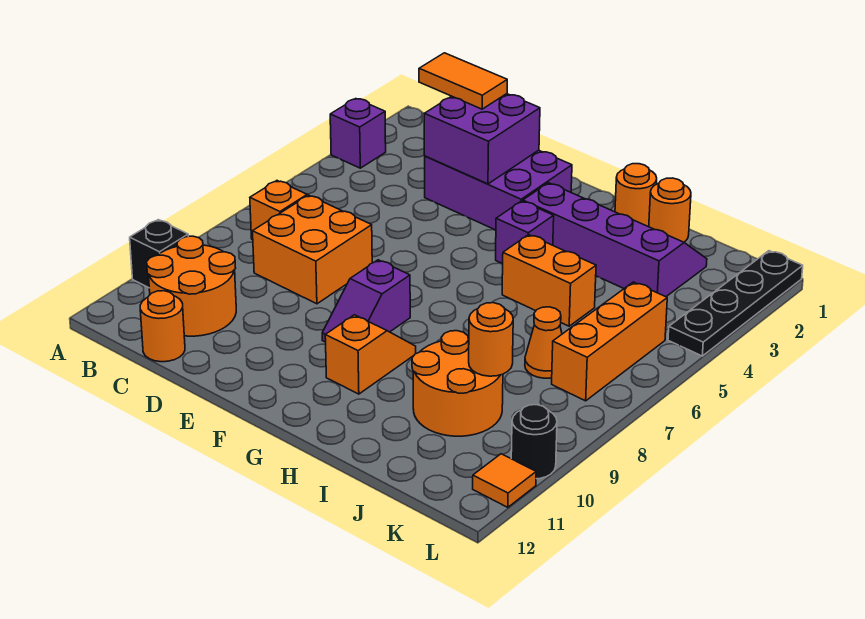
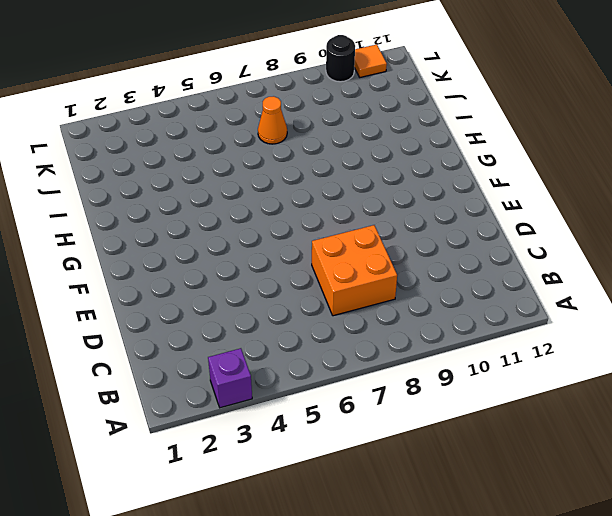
none -> black 1x1 brick [130,220,188,288]
none -> orange 1x1 brick [250,181,307,240]
none -> orange 2x2 round brick [147,236,236,336]

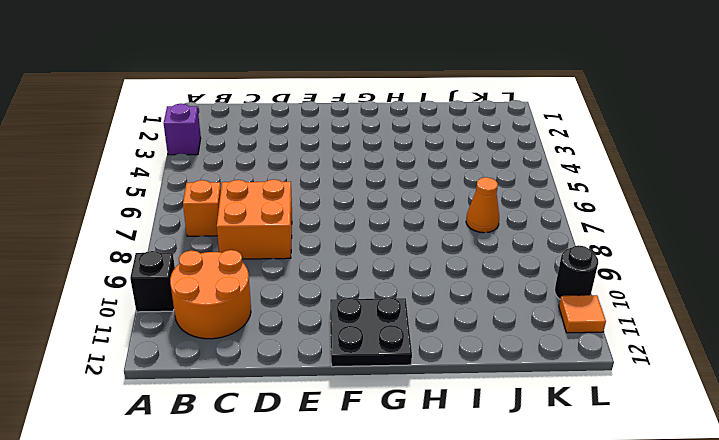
black 2x2 plate [330,297,412,367] -> none
none -> orange 1x1 round brick [140,291,185,362]
none -> purple 2x3 brick [425,150,572,230]
none -> purple 1x2 slope [322,260,410,342]

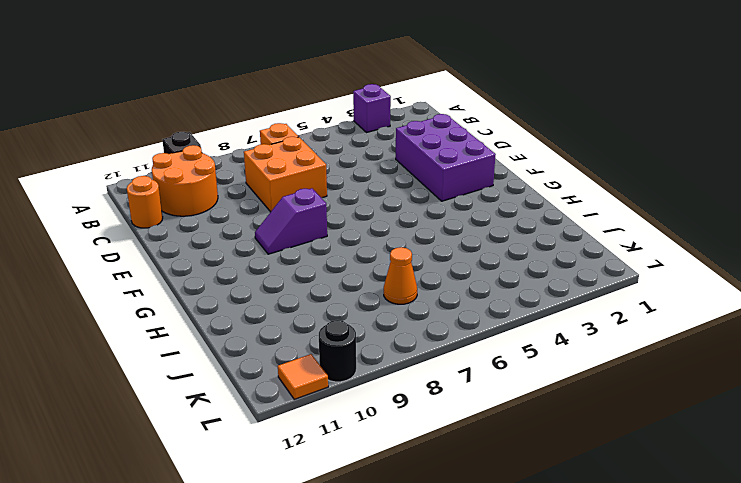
none -> purple 2x4 slope [523,183,707,297]
none -> purple 1x1 brick [496,201,554,264]
none -> orange 1x2 slope [325,315,416,394]

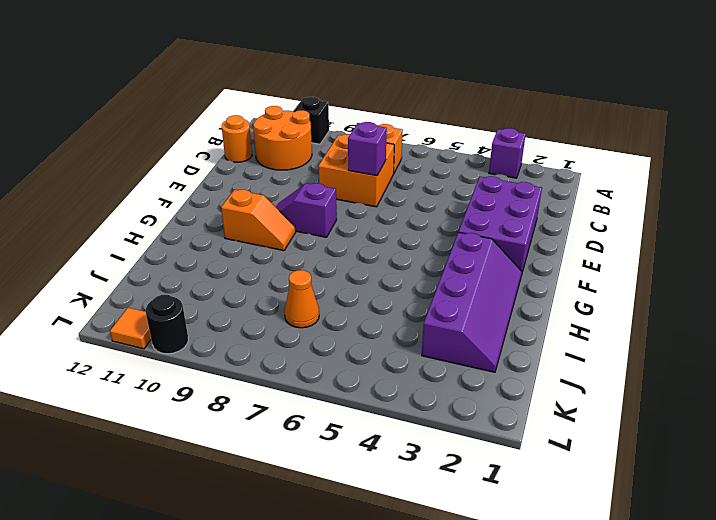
purple 1x1 brick [348,122,387,176] -> purple 1x1 brick moved to [496,201,554,264]
none -> orange 1x1 round brick [615,164,657,227]
none -> orange 1x2 brick [502,235,596,326]
none -> orange 1x1 round brick [649,178,691,242]

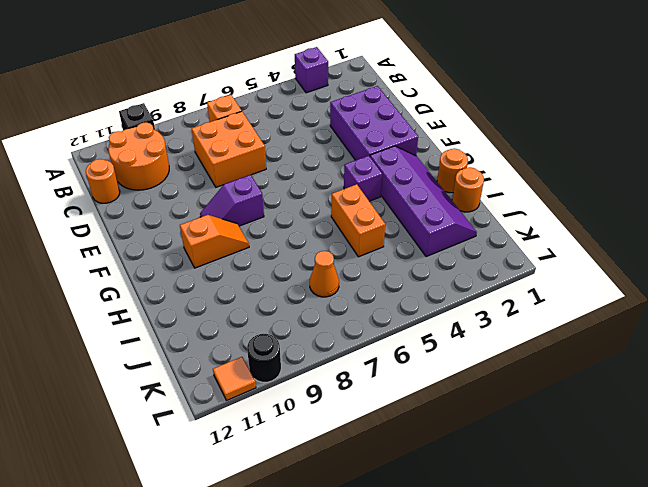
none -> orange 2x2 round brick [412,331,503,436]
none -> orange 1x3 brick [552,282,667,401]
none -> black 1x4 plate [668,251,803,356]

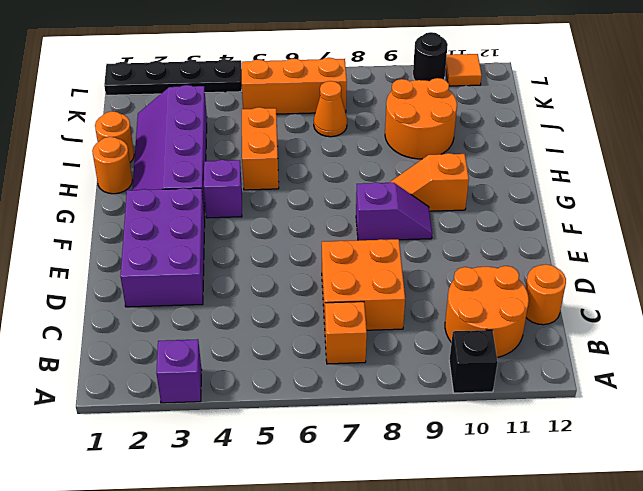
none -> purple 2x2 brick [424,94,540,184]
none -> orange 1x1 round brick [469,303,513,376]
none -> orange 1x2 tile [419,53,507,109]

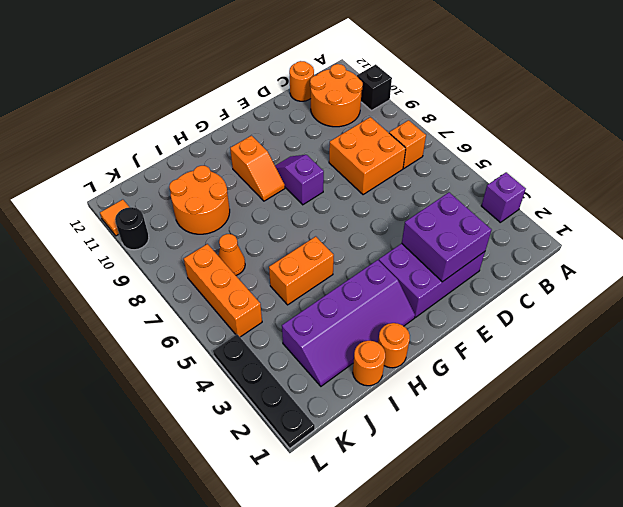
none -> purple 1x1 brick [496,201,554,264]
none -> orange 1x1 round brick [469,303,513,376]
none -> orange 1x2 tile [419,53,507,109]

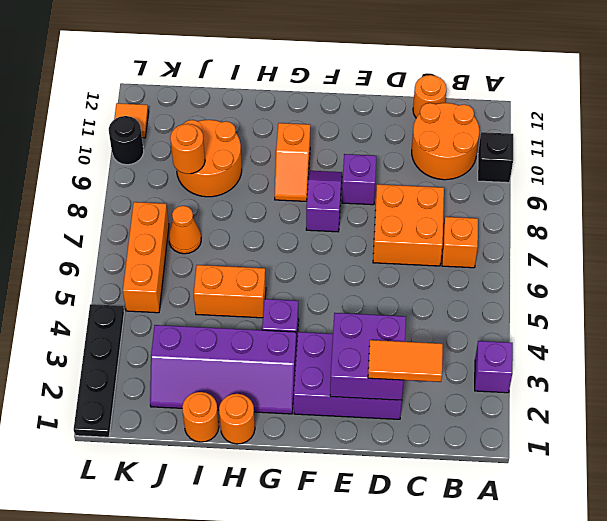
purple 1x1 brick [342,154,376,205] -> none

